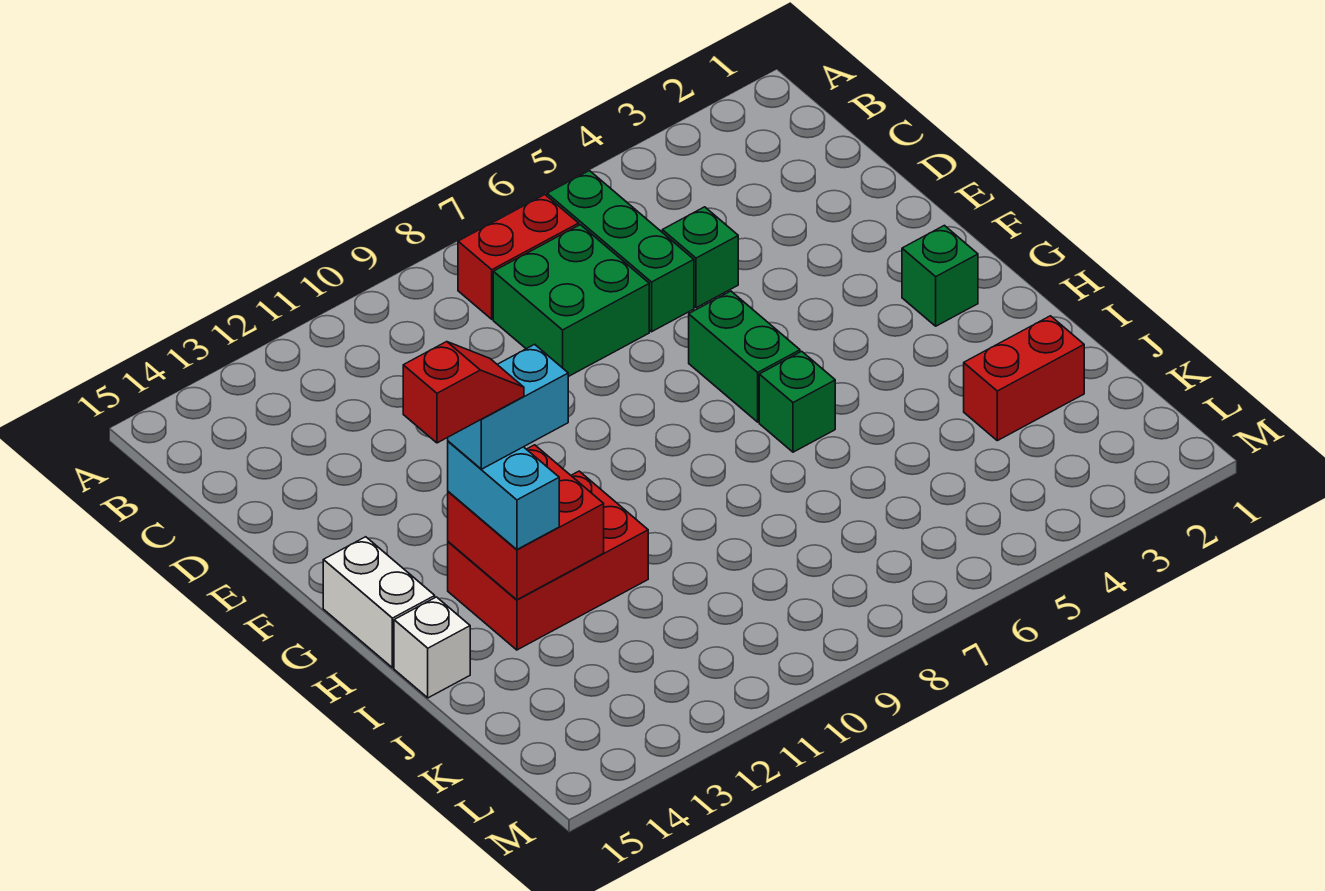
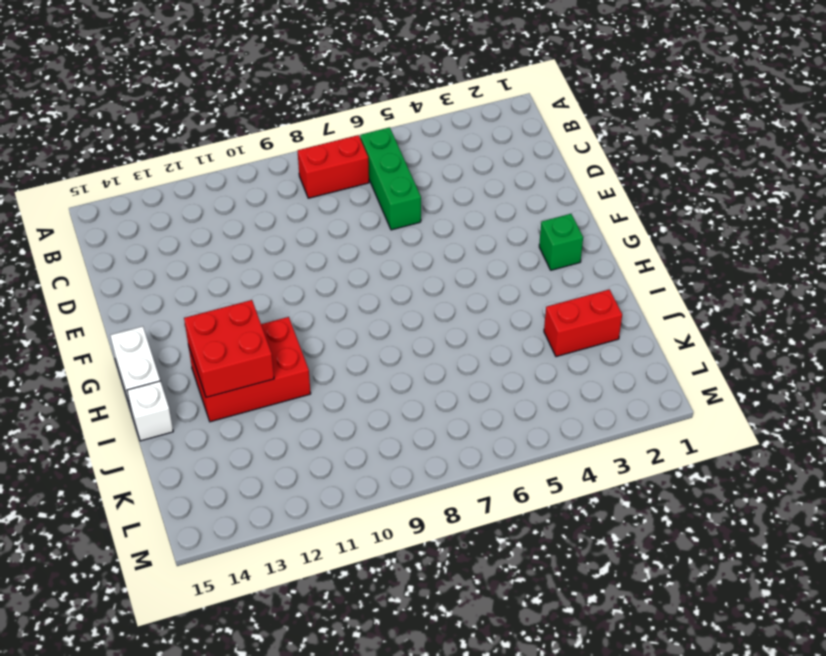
none -> green 2x2 brick [493,225,649,377]
none -> green 1x1 brick [662,207,738,308]
none -> green 1x2 brick [689,291,800,422]

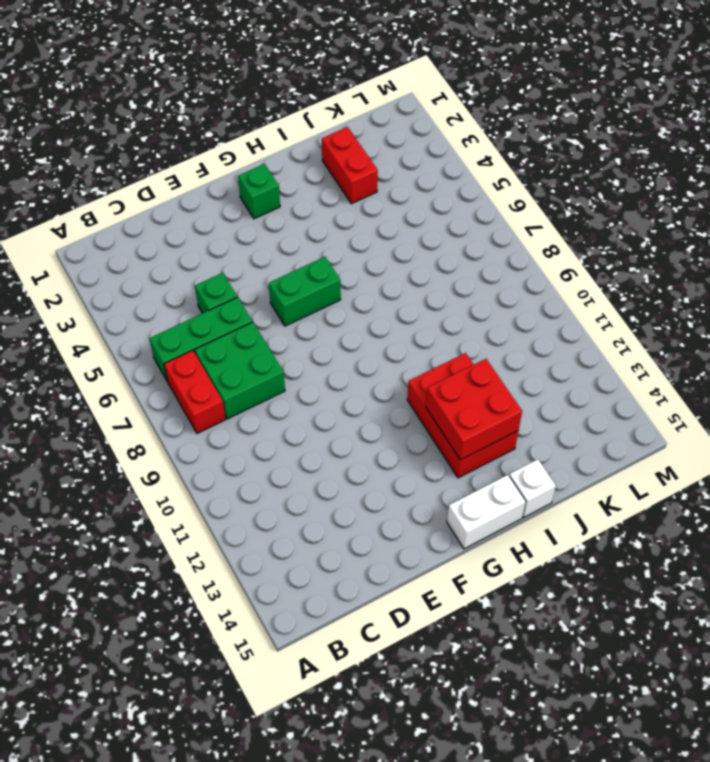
none -> green 1x1 brick [759,351,835,452]
none -> cyan 1x2 brick [448,441,559,550]
none -> cyan 1x2 brick [448,344,568,469]

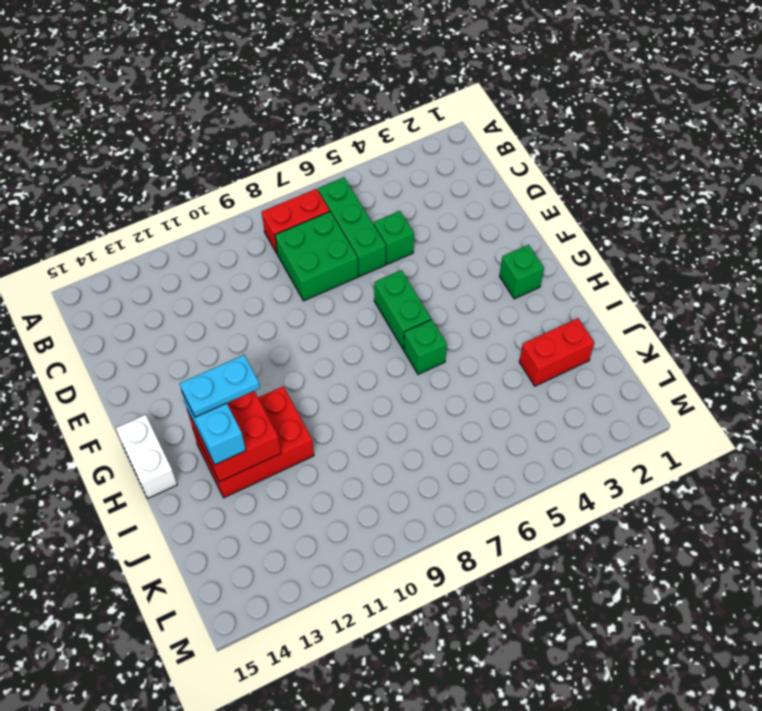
cyan 1x2 plate [180,355,260,417] -> cyan 1x2 brick [448,344,568,469]
none -> white 1x1 brick [394,597,470,698]
none -> red 1x2 slope [403,342,524,443]

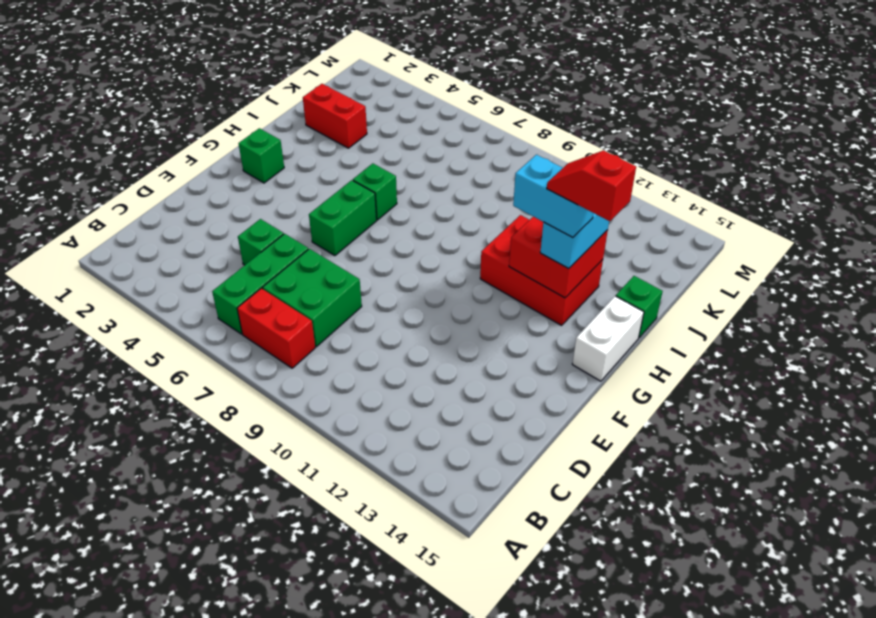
green 1x1 brick [616,276,663,338] -> white 1x1 brick [394,597,470,698]

